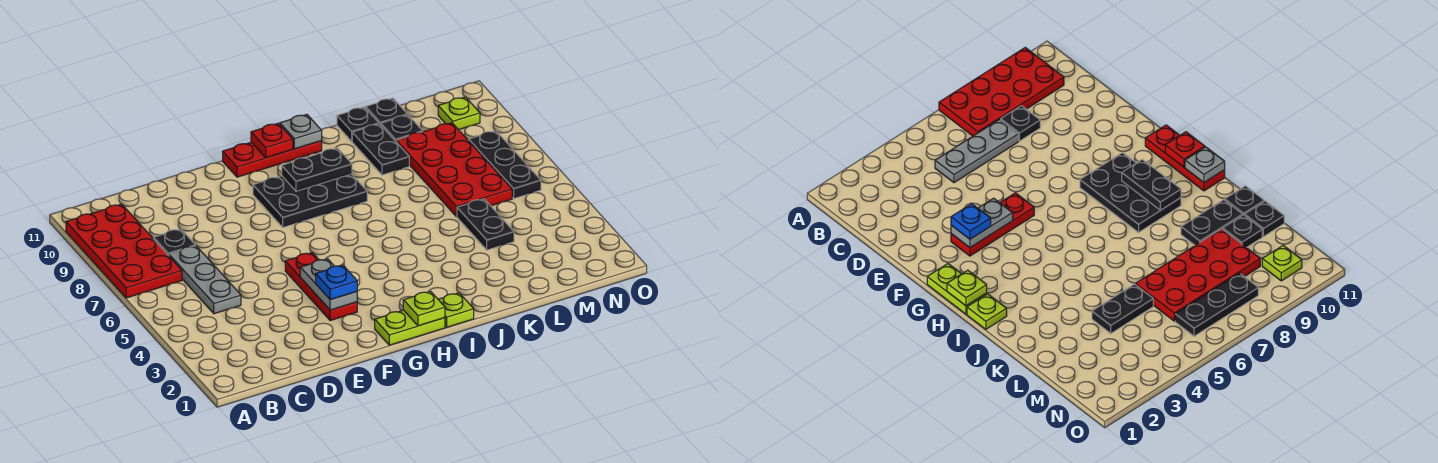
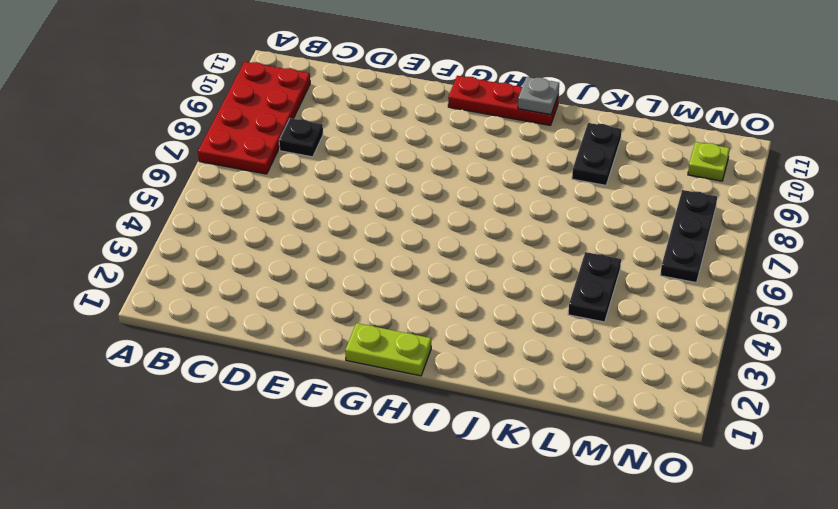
none -> grey 1x3 plate [169,246,241,314]
none -> red 1x3 plate [285,252,357,321]
none -> black 2x3 plate [253,174,367,227]

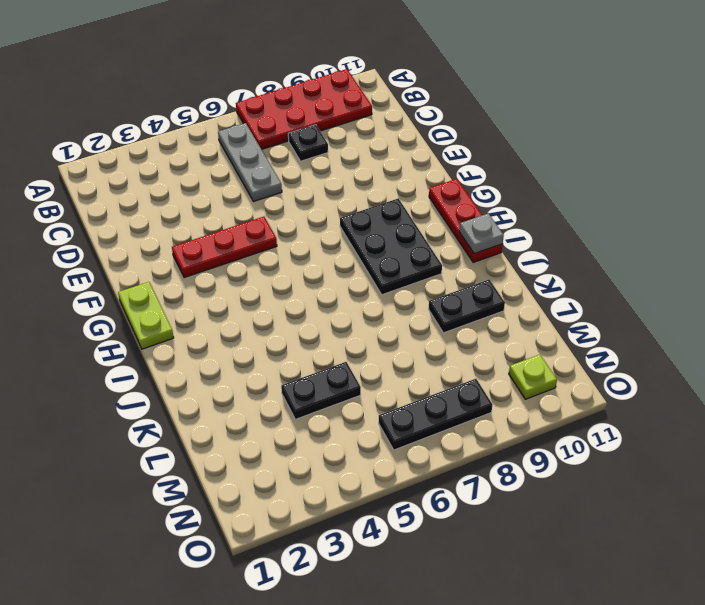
grey 1x3 plate [218,123,282,202] -> grey 1x3 plate turned to [169,246,241,314]
none -> lime 1x1 plate [438,293,474,327]
none -> black 1x1 plate [337,107,379,141]
none -> red 2x4 plate [396,123,512,217]

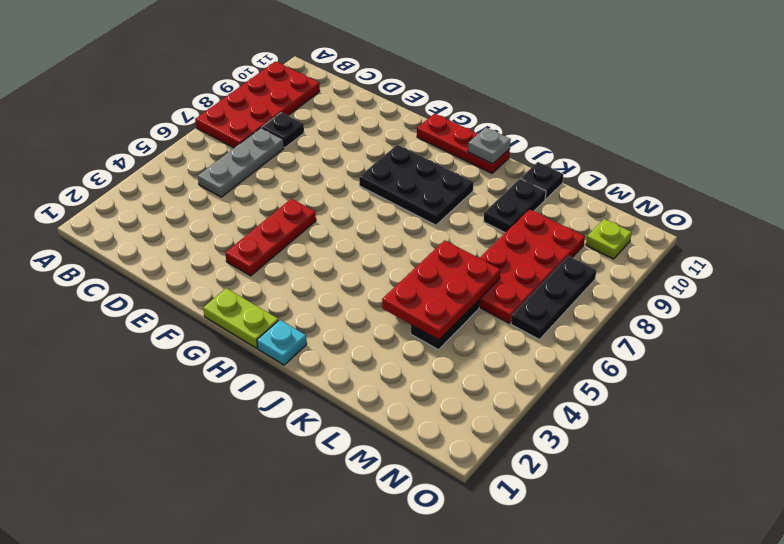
cyan 1x1 plate [257,320,307,365] -> lime 1x1 plate [438,293,474,327]
red 2x3 plate [382,240,500,340] -> none
none -> black 1x1 plate [381,115,423,141]
none -> black 1x1 plate [366,98,407,125]
none -> grey 1x2 plate [300,259,357,310]

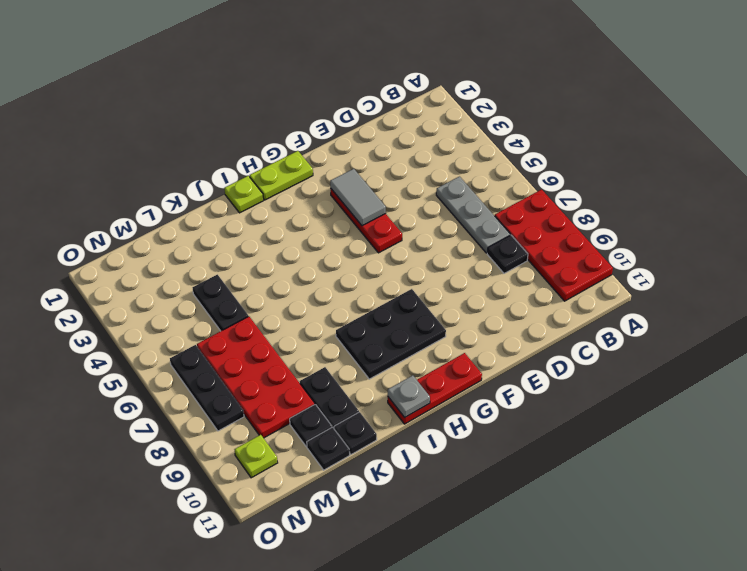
grey 1x2 tile [330,169,386,226] -> grey 1x2 plate [300,259,357,310]
none -> lime 1x1 plate [403,291,445,326]
none -> black 1x2 plate [282,148,352,191]
none -> red 1x1 plate [251,123,293,158]

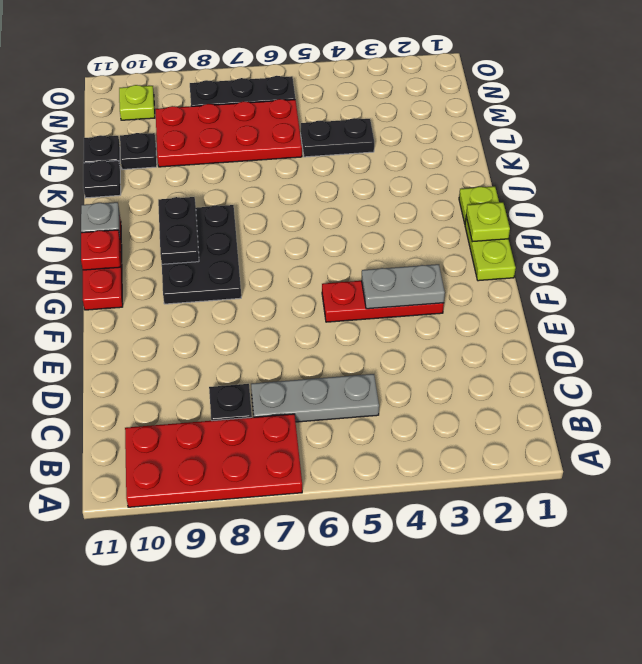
none -> black 1x2 plate [352,124,409,175]
none -> blue 1x1 plate [316,265,357,300]

